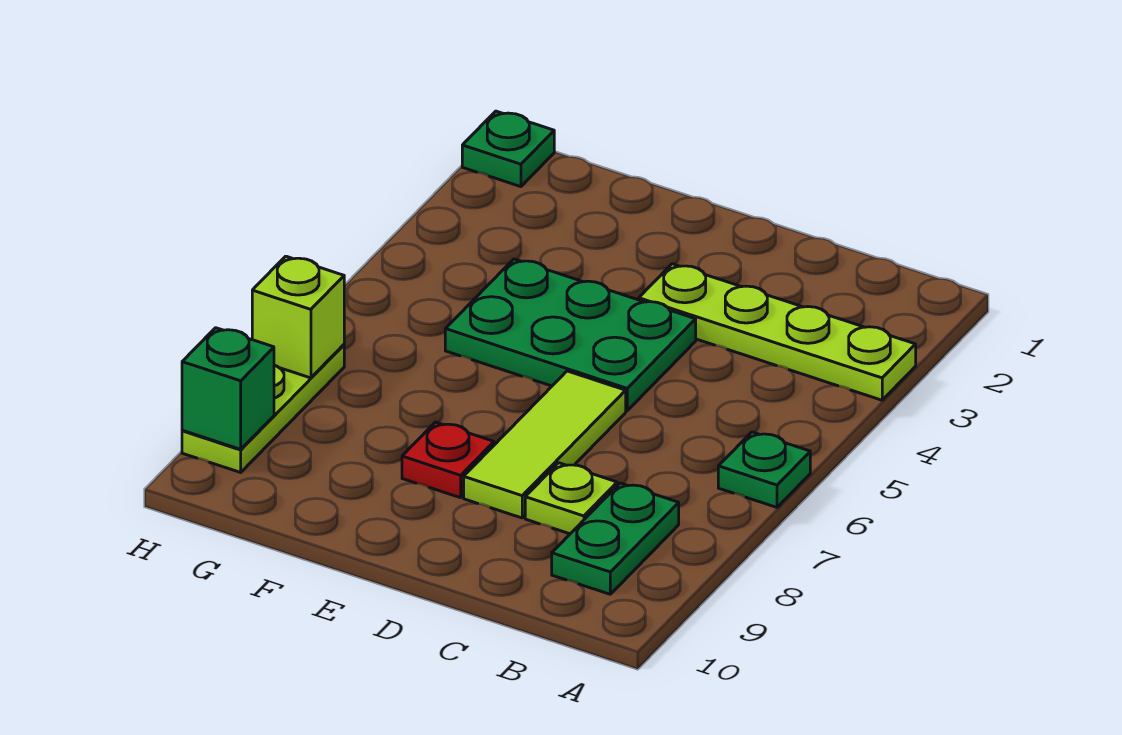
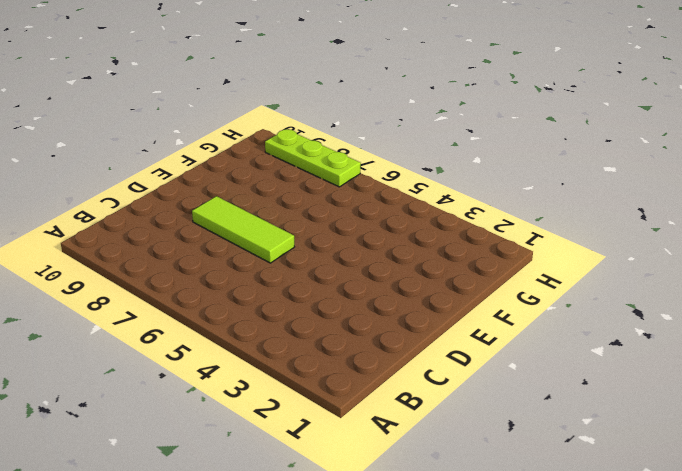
none -> lime 1x4 plate [639,264,916,400]
none -> green 1x1 plate [718,432,810,507]

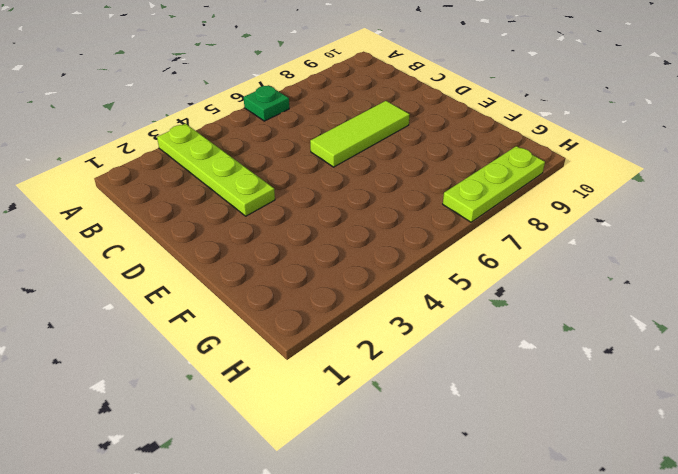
none -> green 1x2 plate [552,483,679,594]
none -> lime 1x1 plate [525,463,617,534]

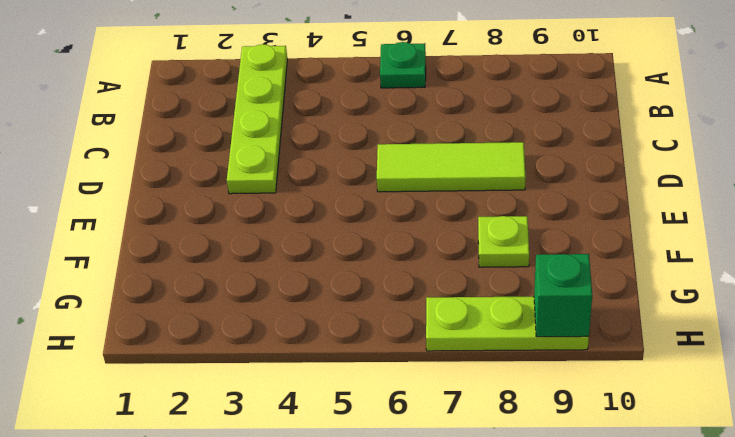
lime 1x1 plate [478,216,529,267] -> lime 1x1 plate moved to [525,463,617,534]
none -> green 1x2 plate [552,483,679,594]
none -> green 2x3 plate [445,259,696,411]

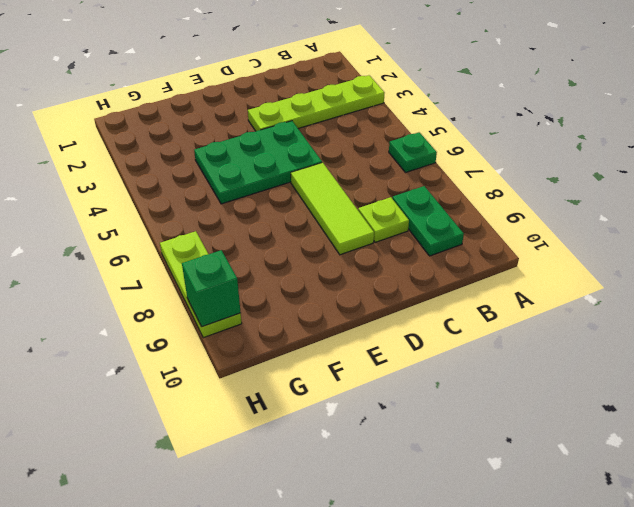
none -> red 1x1 plate [402,422,494,498]
none -> green 1x1 plate [462,111,554,187]

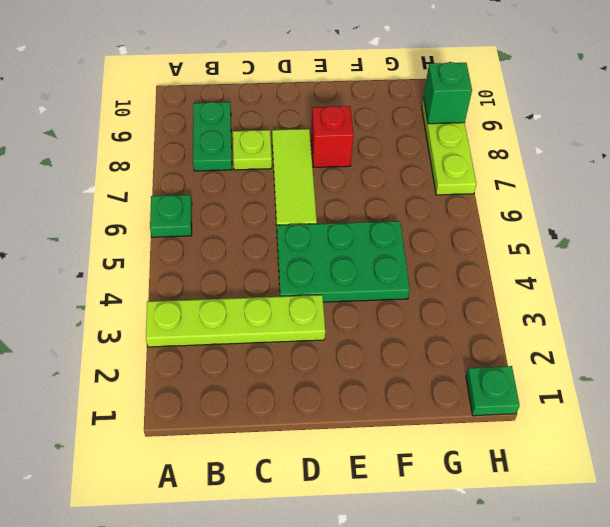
red 1x1 brick [311,106,354,167] -> red 1x1 plate [402,422,494,498]
none -> lime 1x1 brick [252,256,344,378]

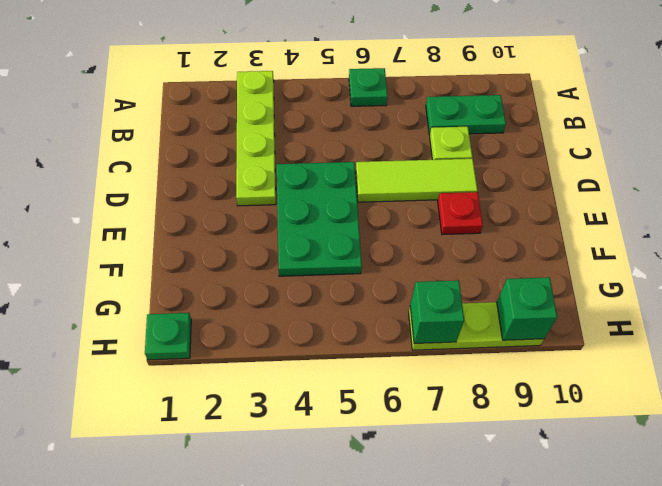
green 1x1 brick [410,280,464,344] -> lime 1x1 brick [252,256,344,378]

